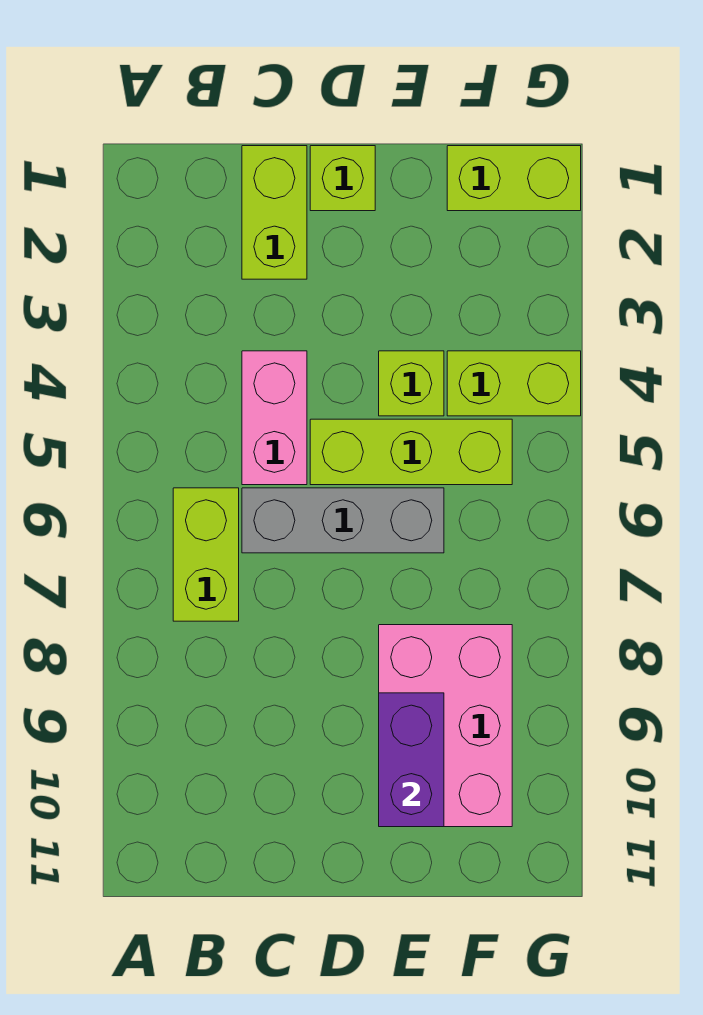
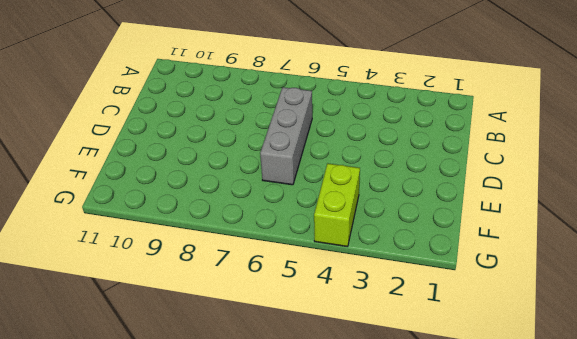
none -> lime 1x2 brick [173,488,239,621]
none -> lime 1x2 brick [242,146,307,279]

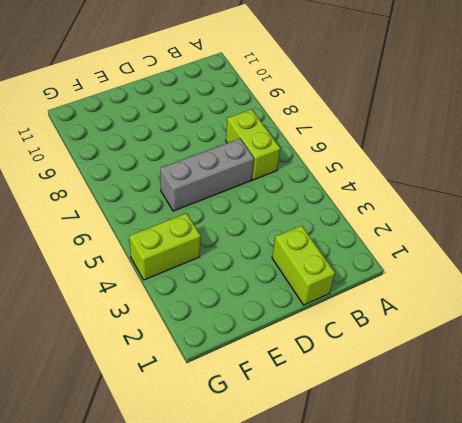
none -> pink 1x2 brick [242,351,307,485]
none -> lime 1x1 brick [310,146,375,211]

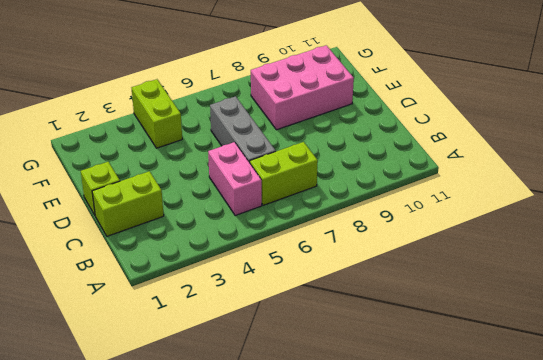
pink 1x2 brick [208,142,262,216] -> pink 1x2 brick turned to [242,351,307,485]
none -> lime 1x3 brick [310,419,512,485]
none -> lime 1x1 brick [379,351,444,416]

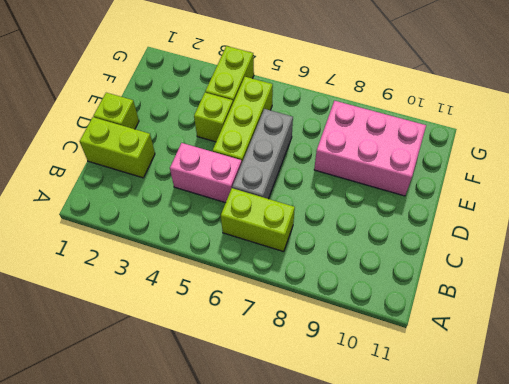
none -> lime 1x2 brick [447,146,581,211]
none -> purple 1x2 brick [379,693,444,827]

